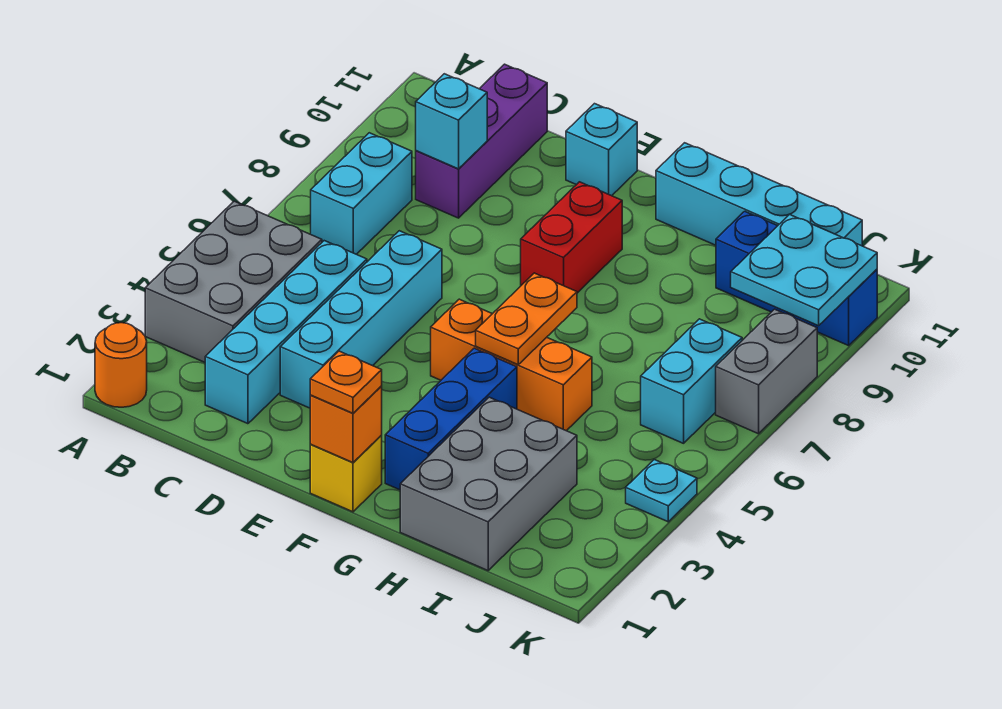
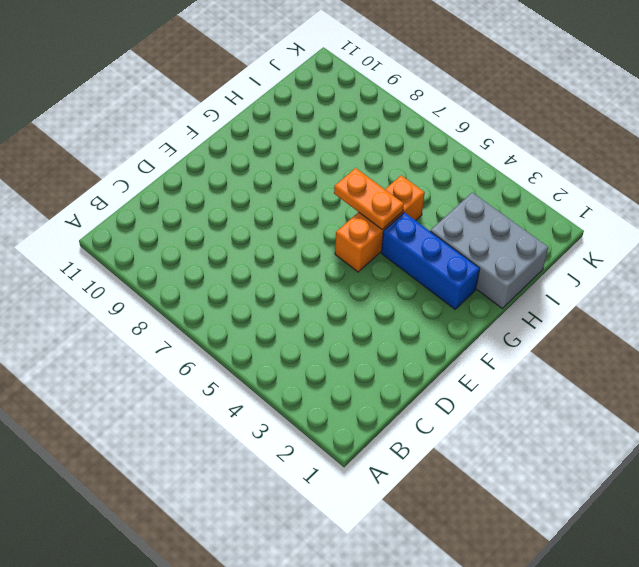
none -> orange 1x1 round brick [95,323,147,407]
none -> grey 2x3 brick [145,201,322,362]
none -> cyan 1x2 brick [311,133,412,254]

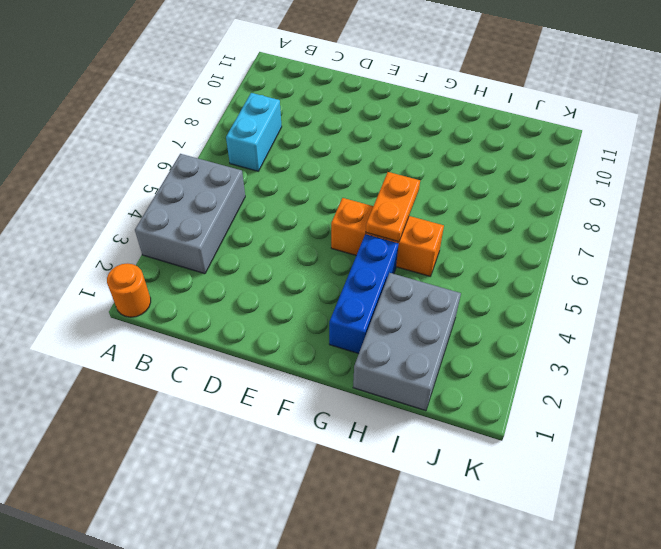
none -> cyan 1x4 brick [205,241,367,424]
none -> purple 1x3 brick [416,64,547,218]
none -> cyan 1x4 brick [280,231,442,408]

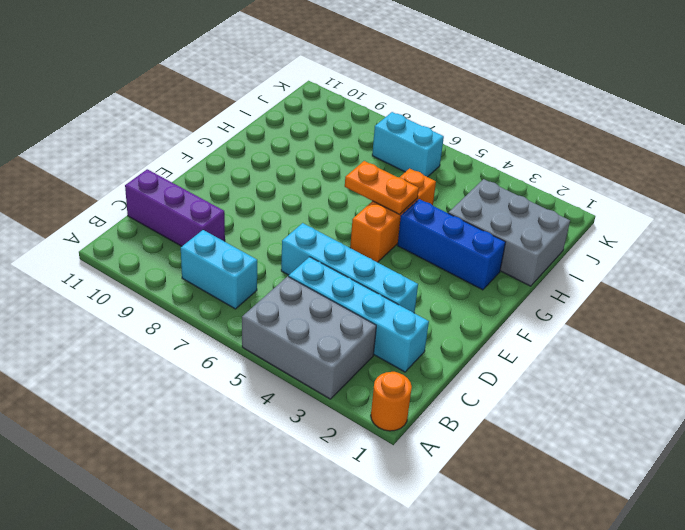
none -> cyan 1x1 brick [566,104,637,196]
none -> yellow 1x1 brick [310,436,382,512]
none -> red 1x2 brick [521,182,622,293]

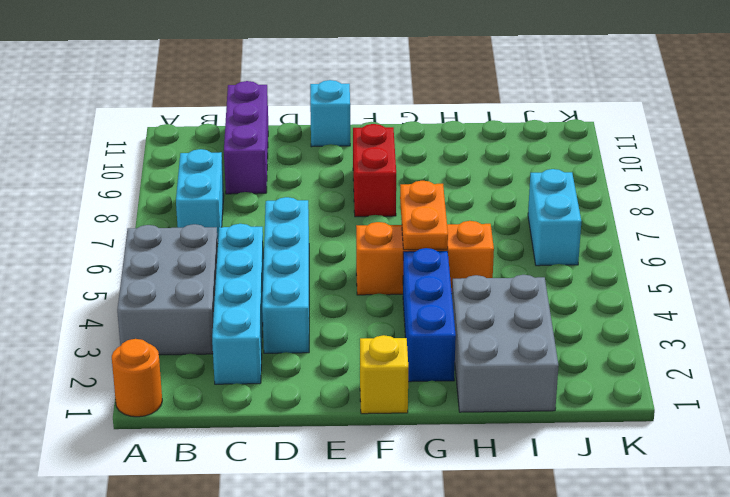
none -> cyan 1x4 brick [656,143,862,246]
none -> blue 1x3 brick [716,211,877,346]
none -> cyan 1x1 plate [626,460,697,522]

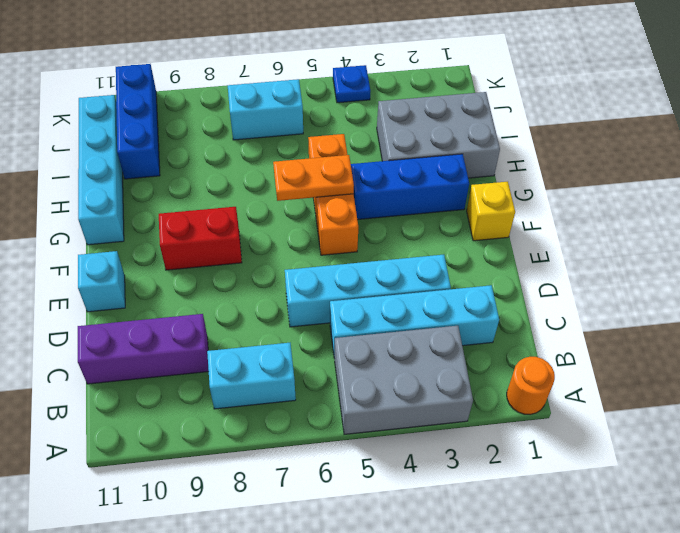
blue 1x1 plate [333,65,370,103] -> cyan 1x1 plate [626,460,697,522]
none -> grey 1x2 brick [716,309,817,434]
none -> cyan 1x1 brick [416,74,487,169]
none -> orange 1x1 brick [310,386,382,462]

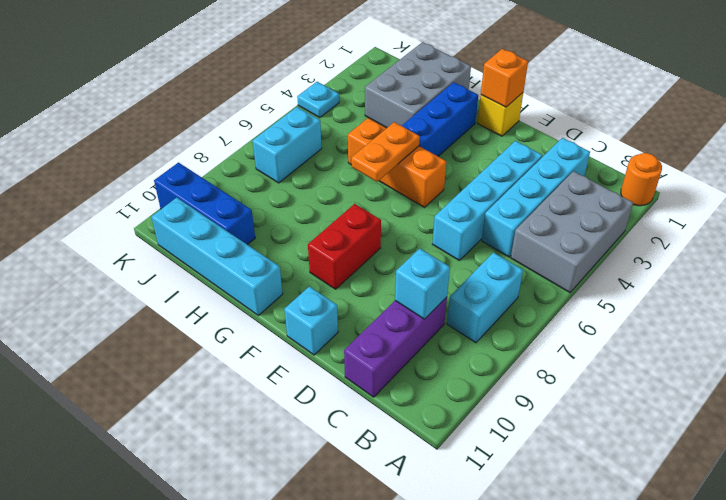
none -> grey 1x2 brick [716,309,817,434]
none -> cyan 2x2 plate [731,214,877,326]
none -> orange 1x1 plate [310,351,382,413]

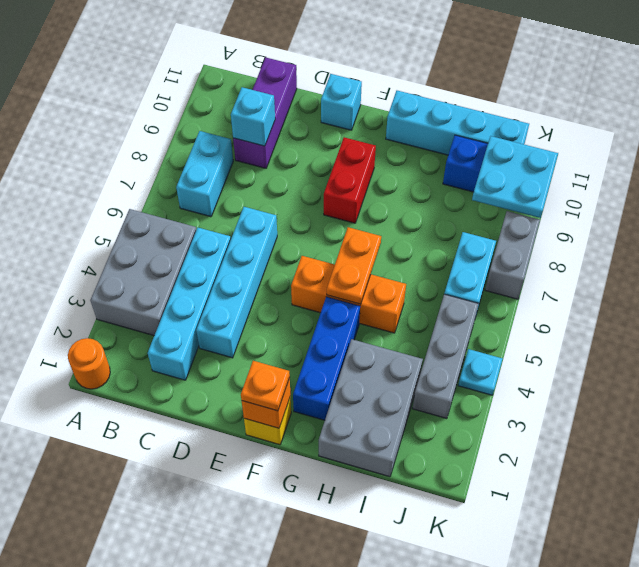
grey 1x3 brick [412,294,479,419] -> none

